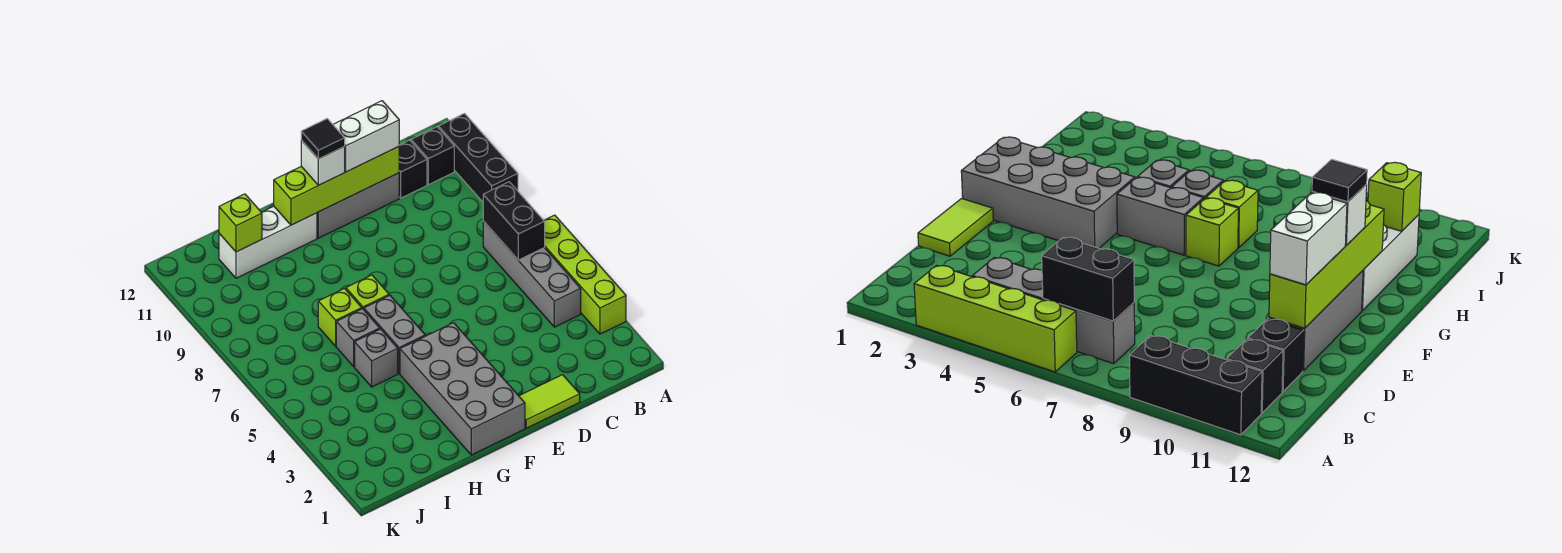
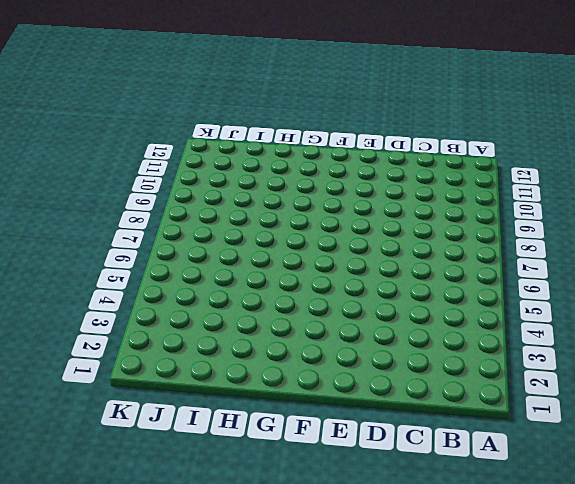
none -> lime 1x4 brick [544,215,626,334]
none -> black 1x3 brick [438,114,518,202]
none -> grey 1x4 brick [483,221,581,327]

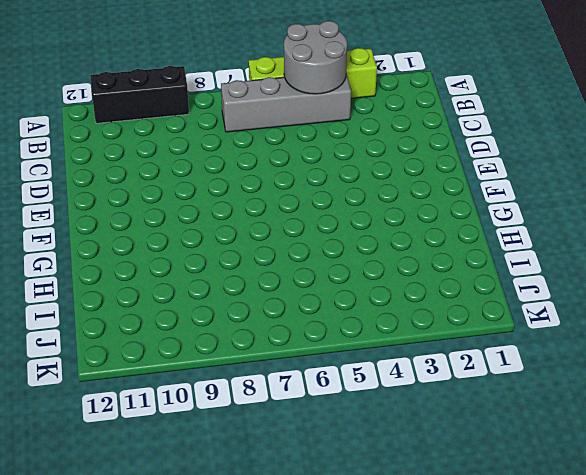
grey 2x2 round brick [284,21,347,94] -> none
none -> black 1x1 brick [411,127,454,185]
none -> black 1x1 brick [399,140,427,198]
none -> lime 1x2 tile [519,375,580,428]

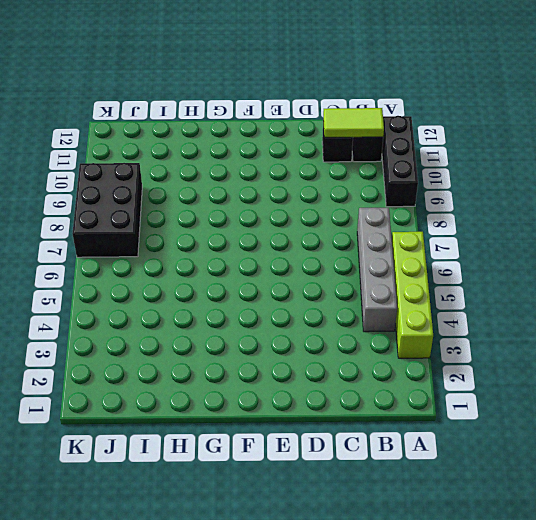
lime 1x2 tile [323,108,384,137] -> lime 1x2 tile moved to [519,375,580,428]
black 2x3 brick [73,163,142,257] -> none
none -> grey 1x3 brick [317,173,399,238]
none -> grey 2x4 brick [400,323,525,455]
none -> grey 1x2 brick [364,295,425,374]

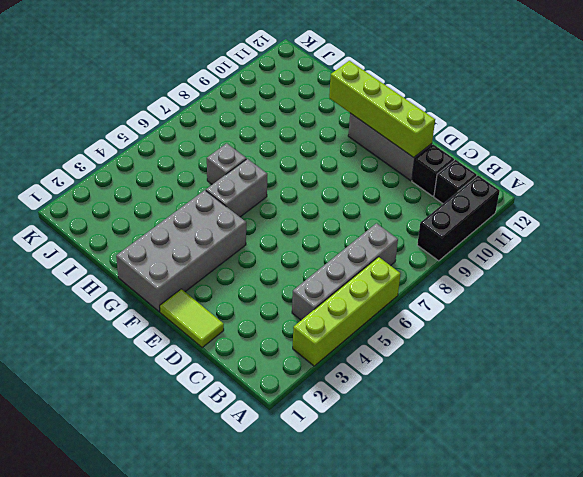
none -> lime 1x1 brick [346,275,389,310]
none -> white 1x3 brick [219,206,317,278]
none -> grey 1x1 brick [355,329,398,387]

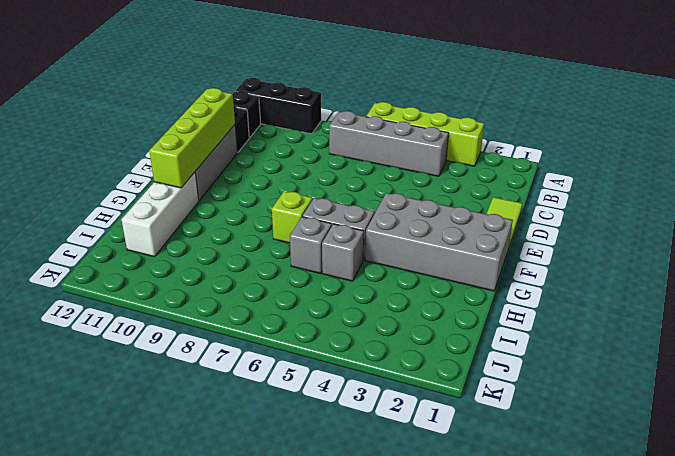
none -> lime 1x1 brick [318,288,362,346]
none -> black 1x2 brick [483,182,545,260]
none -> lime 1x1 brick [219,194,262,252]

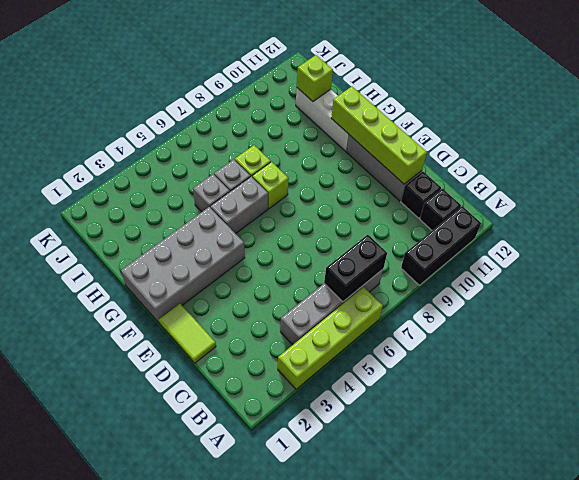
none -> white 1x2 brick [333,101,399,172]
none -> white 1x1 brick [301,140,345,185]
none -> black 1x1 tile [301,119,345,159]

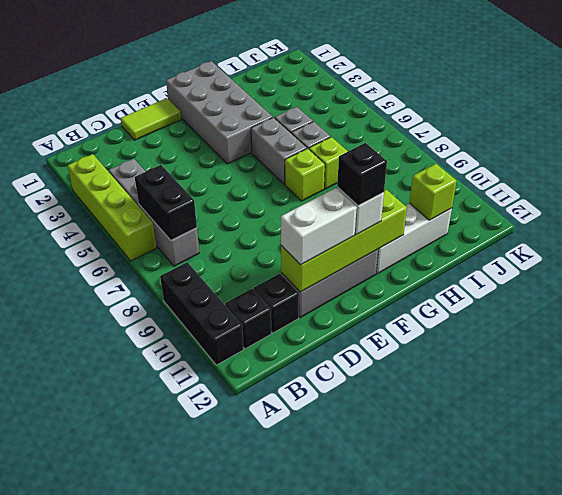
black 1x1 brick [337,143,387,206] -> black 1x1 tile [301,119,345,159]

